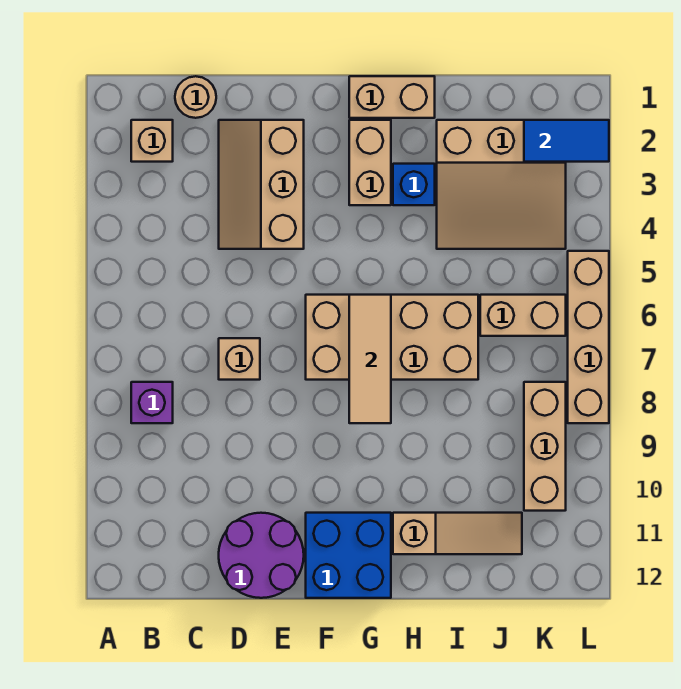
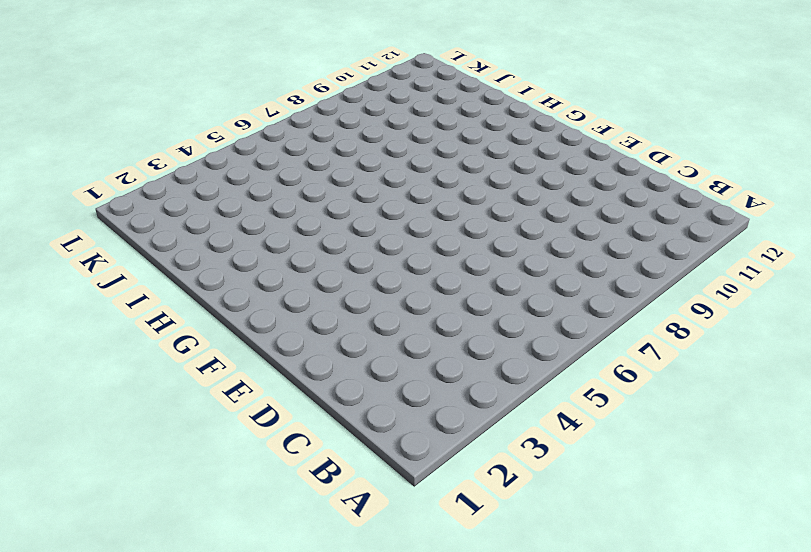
none -> tan 1x1 brick [131,120,173,162]
none -> purple 1x1 brick [131,382,173,423]
none -> tan 1x1 round brick [175,76,216,118]

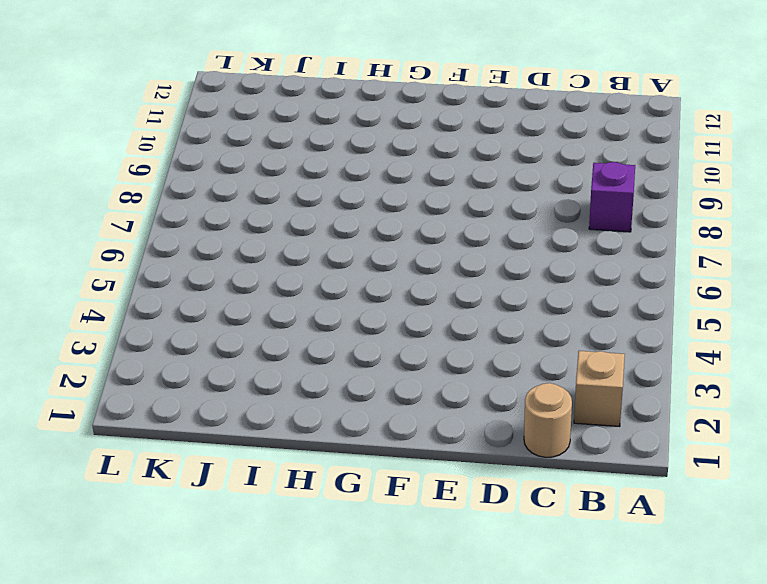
none -> tan 2x3 slope [219,120,304,249]
none -> tan 1x1 brick [219,338,260,380]
none -> purple 2x2 round brick [219,513,304,598]

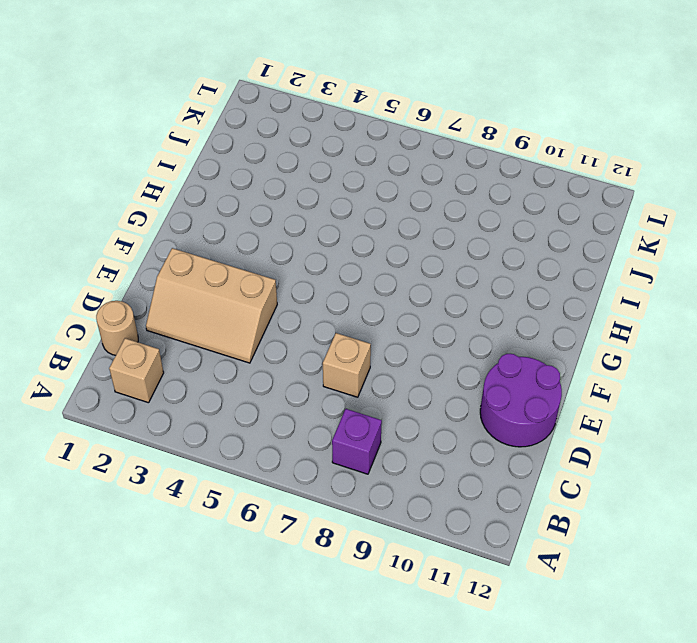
none -> tan 2x4 brick [306,295,478,380]
none -> blue 2x2 brick [306,513,391,598]
none -> tan 1x2 brick [349,76,435,118]

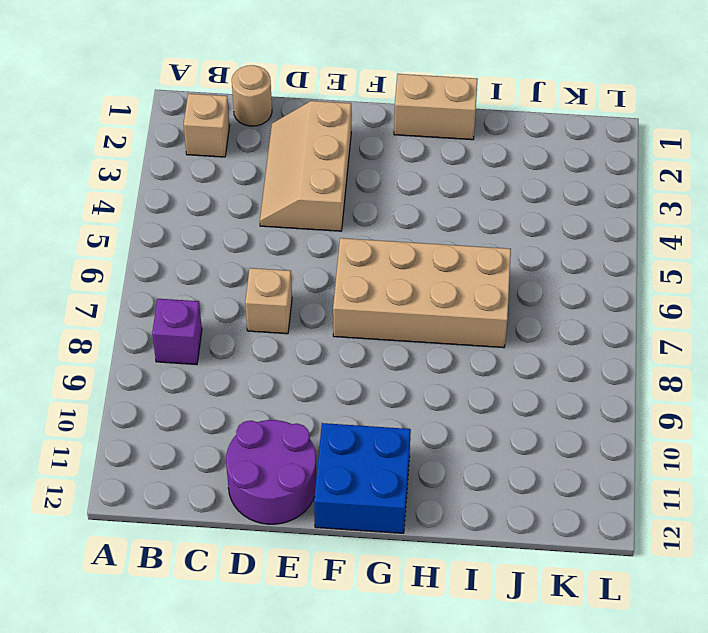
none -> tan 1x2 brick [349,120,391,205]
none -> blue 1x1 brick [393,164,435,205]
none -> tan 1x3 slope [393,513,522,554]

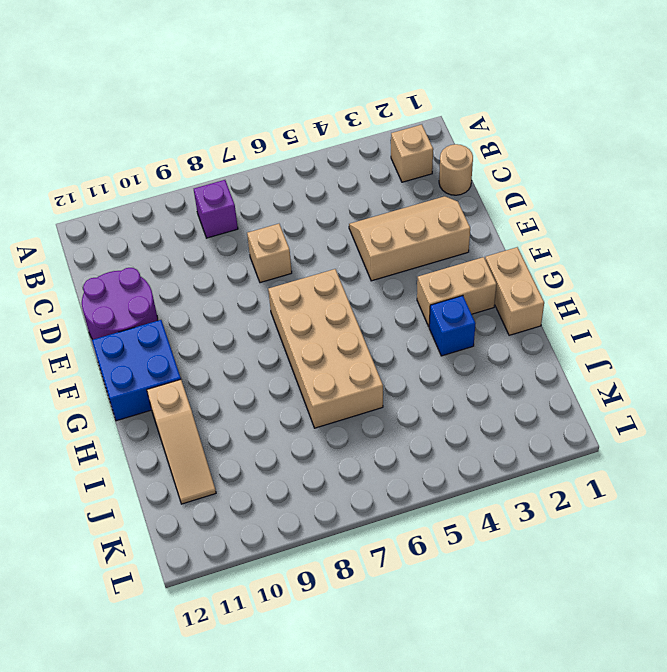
none -> tan 3x3 slope [437,120,566,249]
none -> tan 1x2 brick [480,295,566,336]
none -> tan 1x3 brick [524,382,566,511]

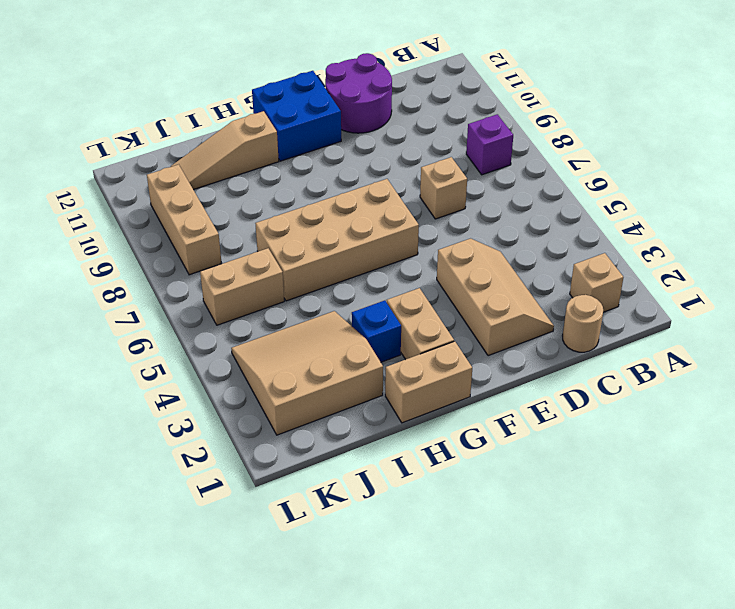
none -> tan 1x4 brick [568,251,609,423]
none -> tan 1x3 tile [349,295,391,423]
none -> blue 1x2 tile [524,120,609,162]

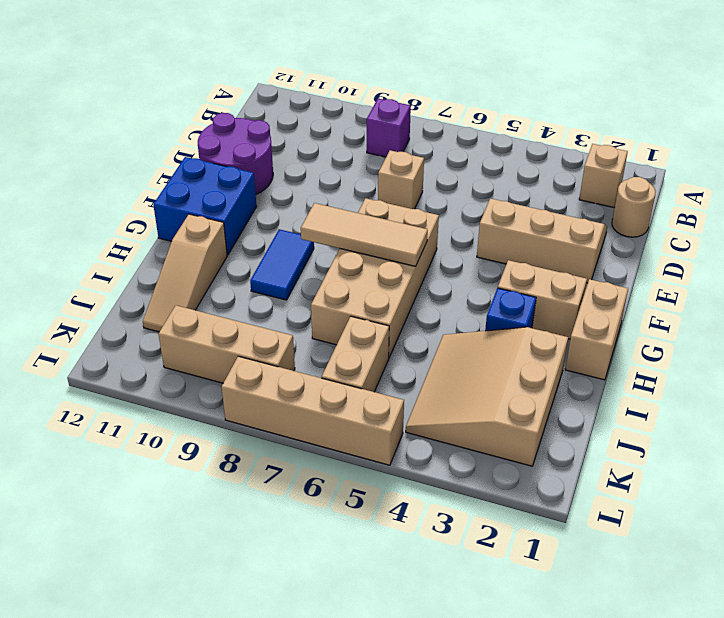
blue 1x2 tile [250,229,314,300] -> blue 1x2 tile moved to [524,120,609,162]

